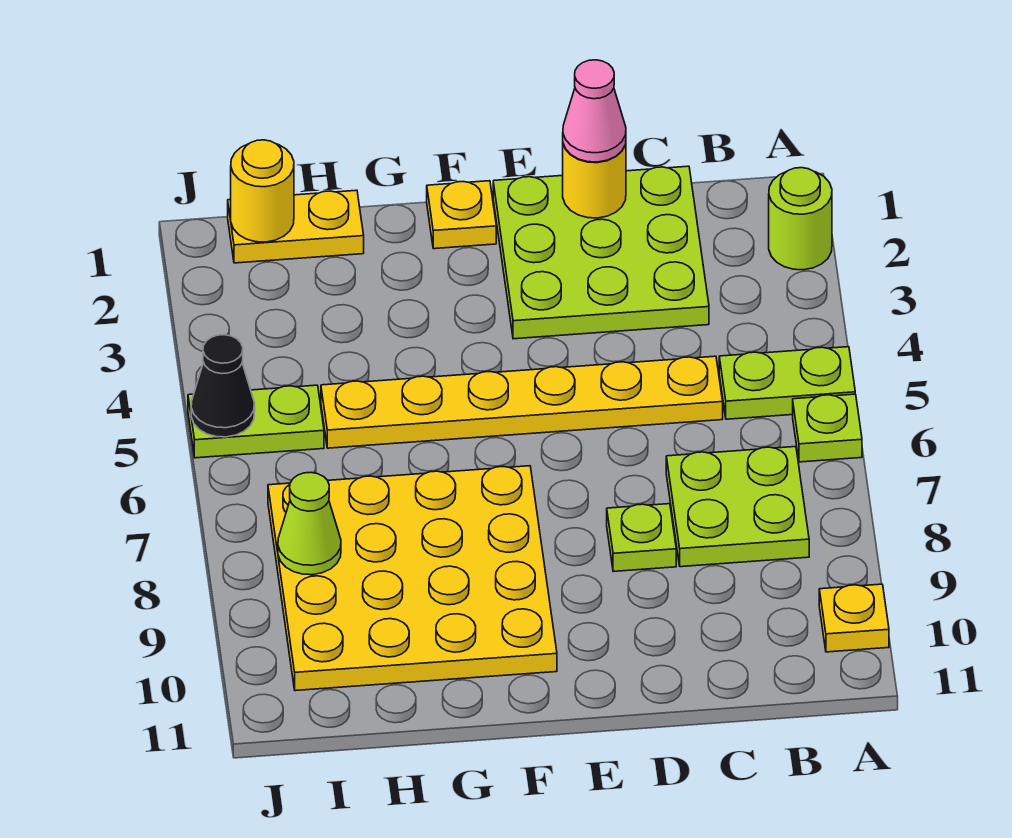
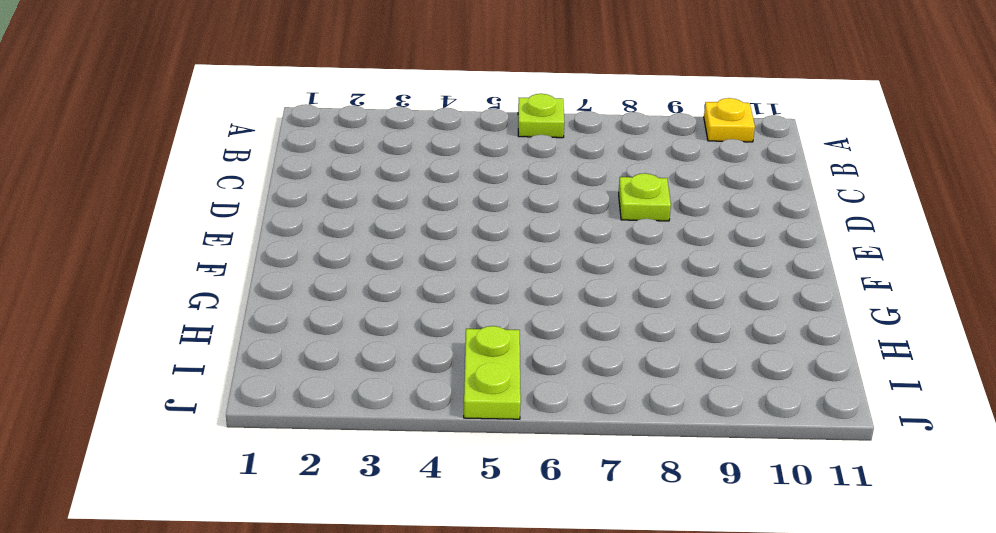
none -> lime 1x1 round brick [769,168,832,270]
none -> lime 1x2 plate [719,347,855,419]
none -> lime 2x2 plate [666,447,809,567]

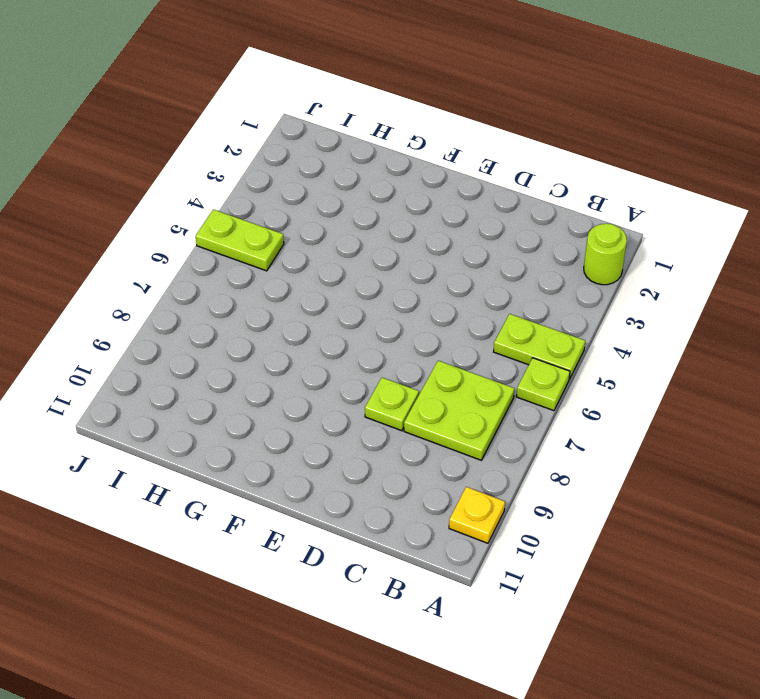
none -> lime 3x3 plate [493,166,709,339]
none -> yellow 1x6 plate [321,356,723,448]
none -> yellow 1x1 plate [427,181,496,249]

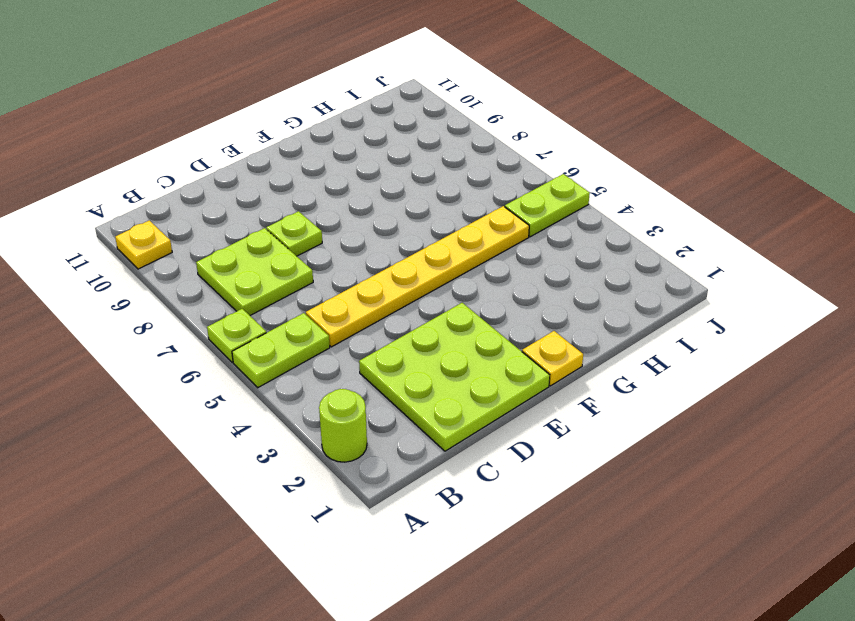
none -> yellow 4x4 plate [268,466,557,691]
none -> yellow 1x2 plate [228,190,364,263]
none -> yellow 1x1 round brick [563,144,626,218]

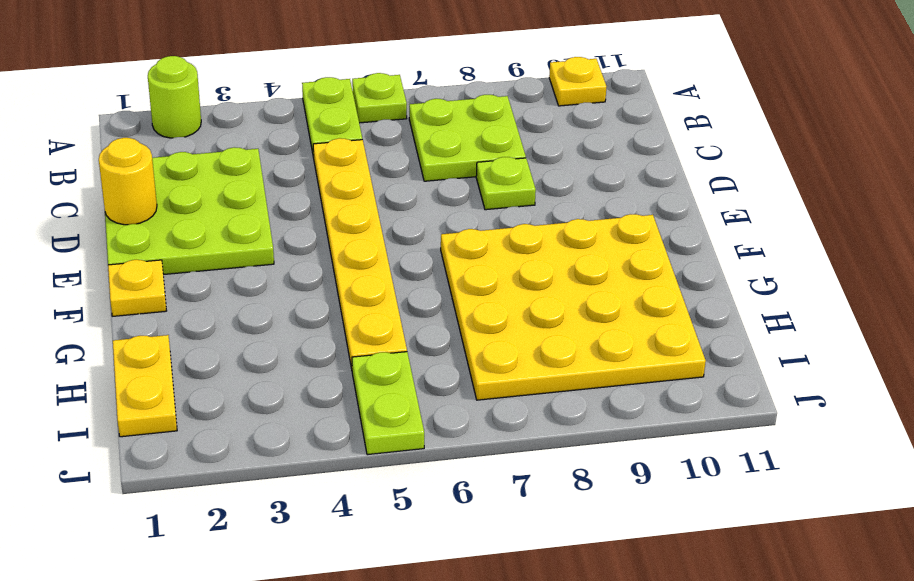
none -> yellow 1x1 round brick [231,140,294,242]
none -> lime 1x1 cone [278,472,341,575]
none -> black 1x1 cone [191,335,255,437]

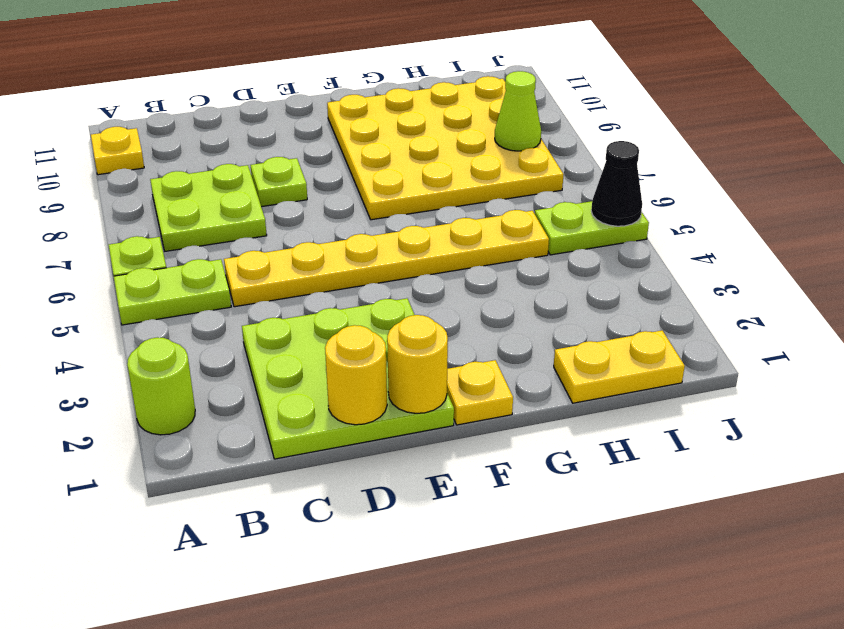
yellow 1x1 round brick [387,315,448,413] -> yellow 1x1 round brick moved to [231,140,294,242]
none -> pink 1x1 cone [563,60,626,162]

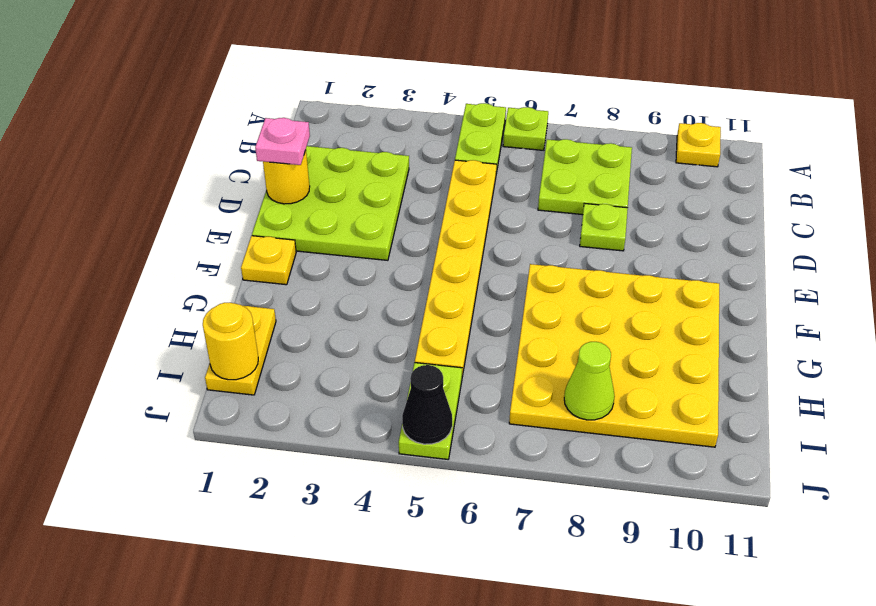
pink 1x1 plate [255,118,310,165] -> pink 1x1 cone [563,60,626,162]
none -> lime 1x1 round brick [769,168,832,270]

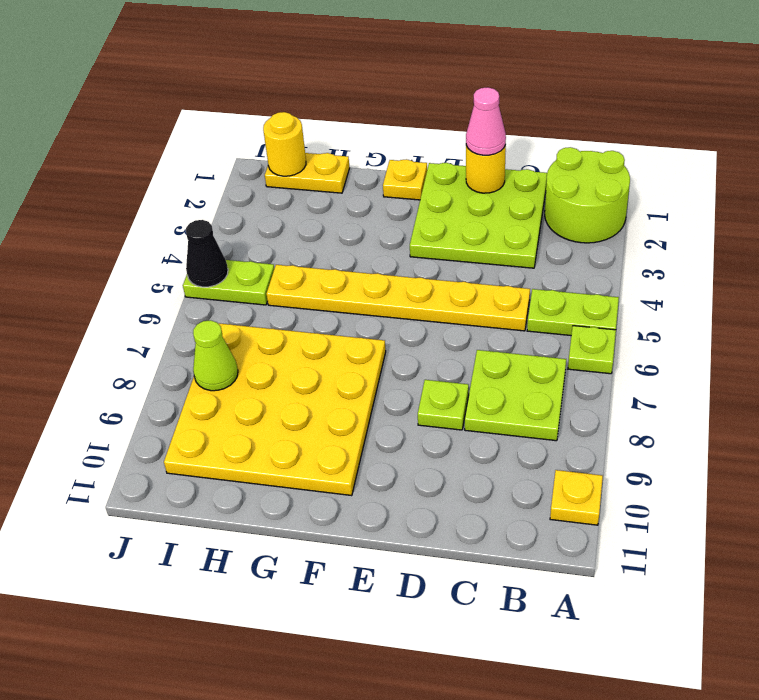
lime 2x2 round brick [545,147,630,243] -> lime 1x1 round brick [769,168,832,270]

